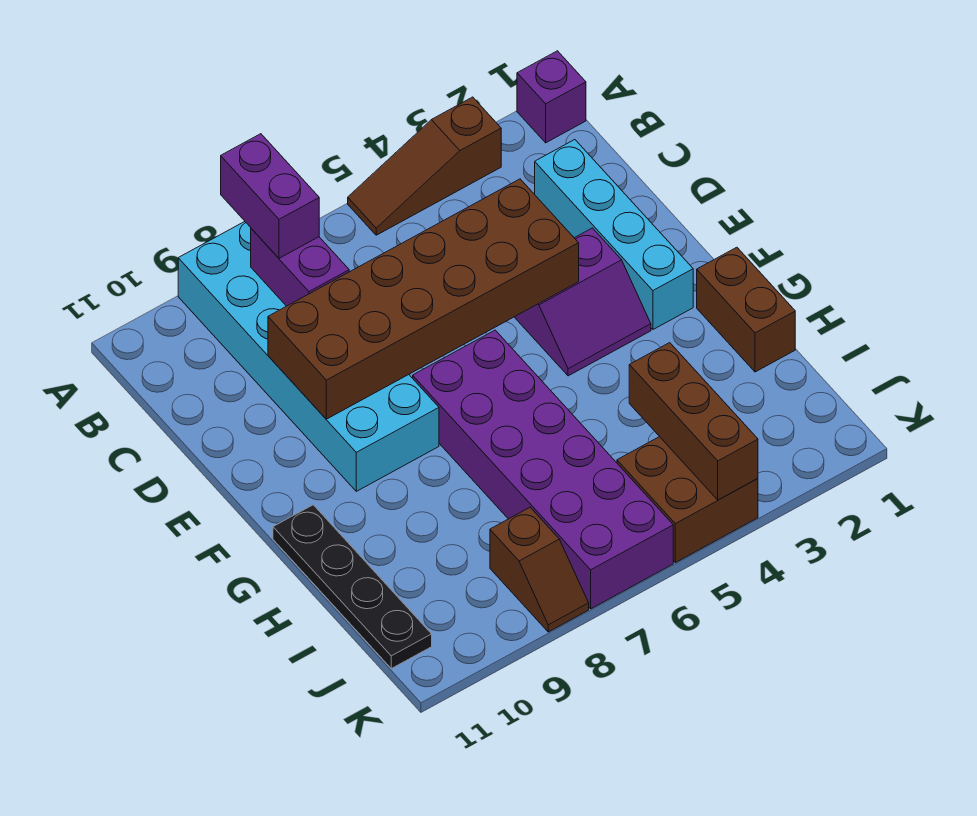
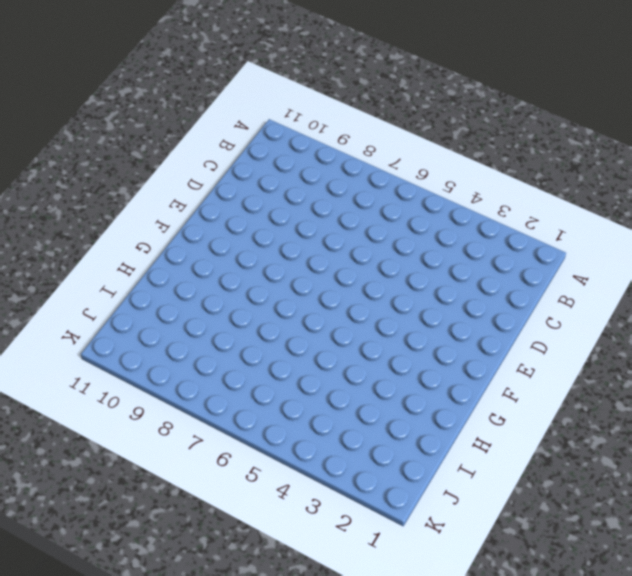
none -> purple 1x1 brick [517,51,586,143]
none -> brown 1x3 slope [348,97,501,235]
none -> cyan 2x6 brick [178,222,439,491]

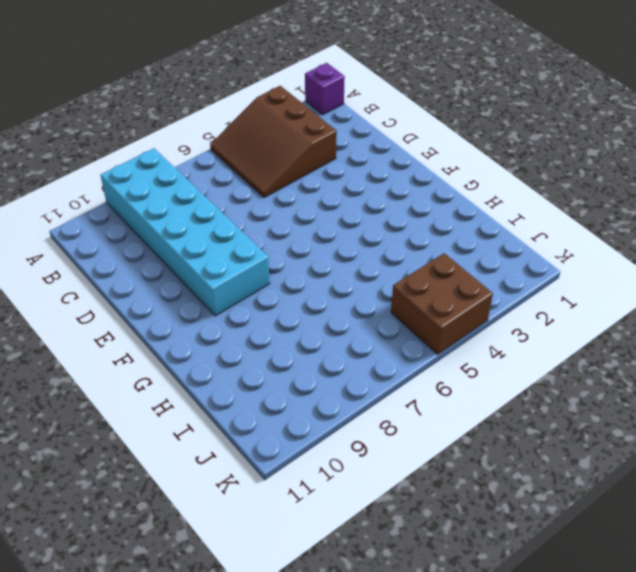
brown 3x3 slope [210,86,337,198] -> brown 1x3 slope [348,97,501,235]
none -> cyan 1x4 brick [535,140,693,329]
none -> purple 2x2 slope [515,228,651,376]
none -> purple 2x6 brick [413,330,673,609]

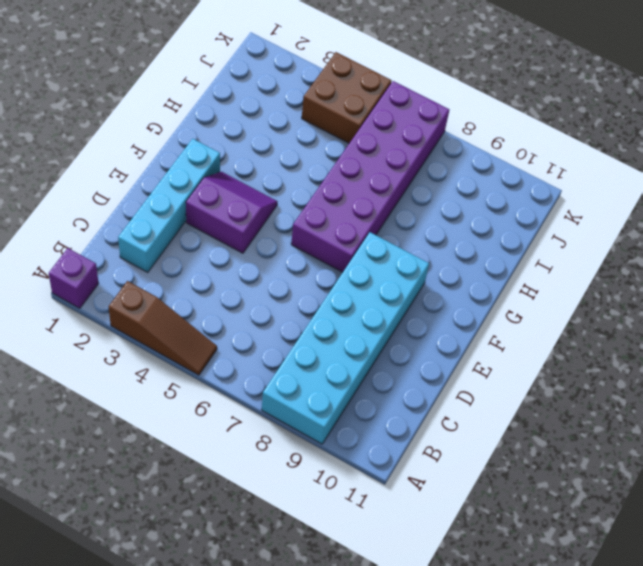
none -> brown 1x2 brick [697,247,795,372]
none -> black 1x4 plate [273,505,432,668]
none -> brown 1x2 slope [490,508,589,632]

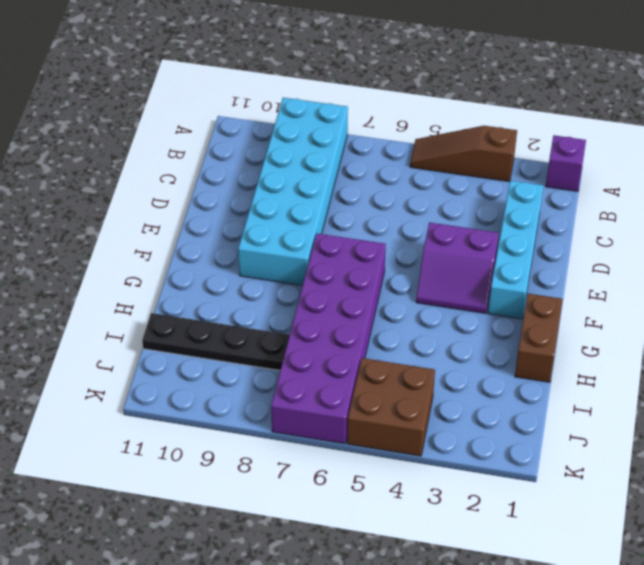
black 1x4 plate [142,313,290,370] -> black 1x4 plate turned to [273,505,432,668]
none -> brown 1x2 slope [490,508,589,632]
none -> purple 1x2 brick [251,228,349,306]
none -> brown 2x6 brick [268,179,579,419]

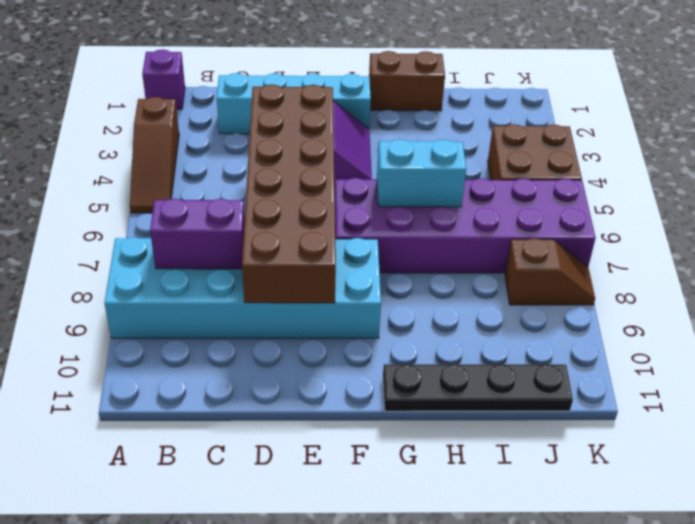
cyan 1x2 brick [377,139,466,207] -> none
none -> brown 1x3 brick [629,343,758,500]
none -> purple 1x2 brick [221,134,319,258]

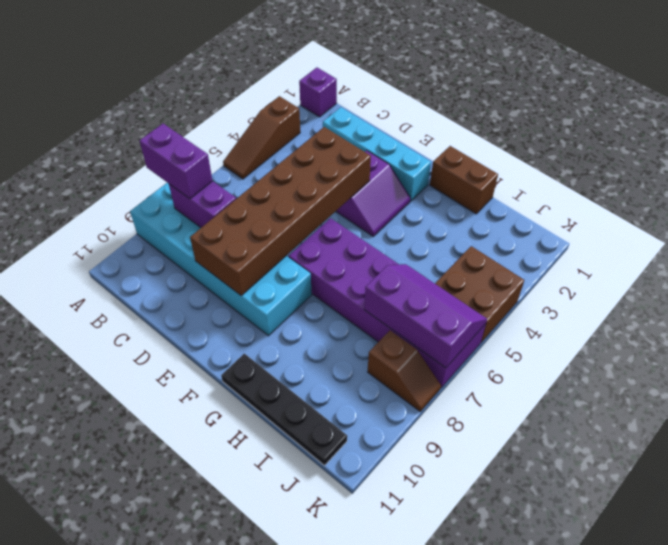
purple 2x3 slope [364,264,487,368] -> none
none -> brown 1x3 brick [629,343,758,500]

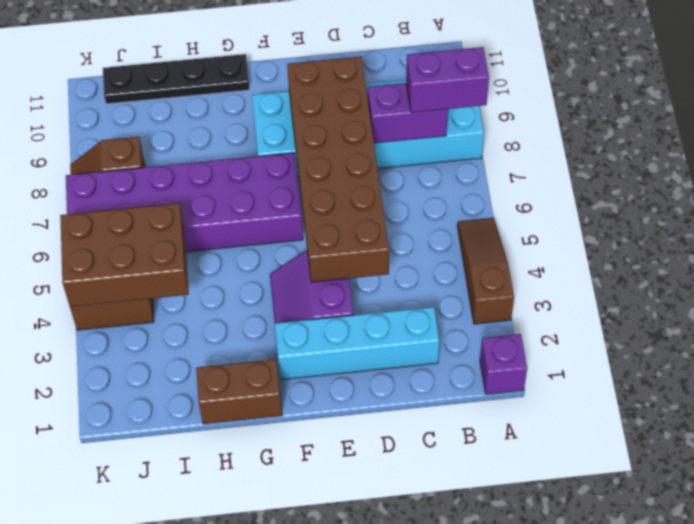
brown 2x3 brick [60,203,189,307] -> brown 1x3 brick [629,343,758,500]

